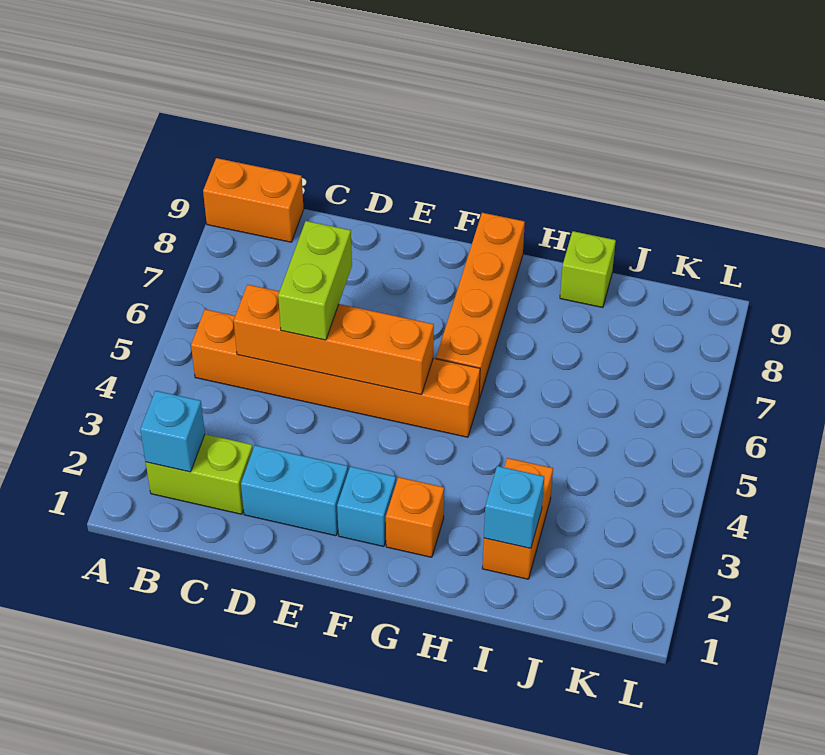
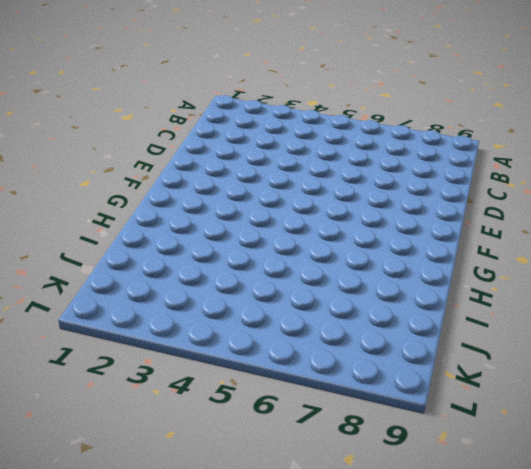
none -> orange 1x2 brick [203,158,304,242]
none -> lime 1x2 brick [146,434,253,514]
none -> orange 1x6 brick [191,309,480,437]

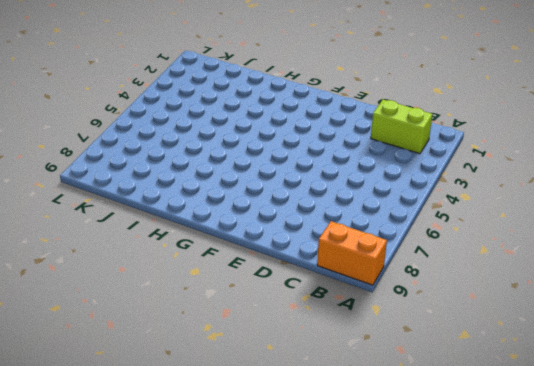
none -> orange 1x6 brick [191,309,480,437]
none -> cyan 1x2 brick [241,445,348,536]
none -> cyan 1x1 brick [337,466,396,547]

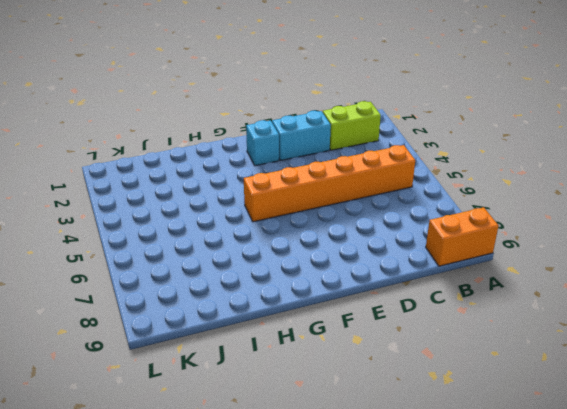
none -> orange 1x1 brick [386,477,444,557]
none -> orange 1x4 brick [436,213,525,399]
none -> orange 1x2 brick [482,458,553,579]

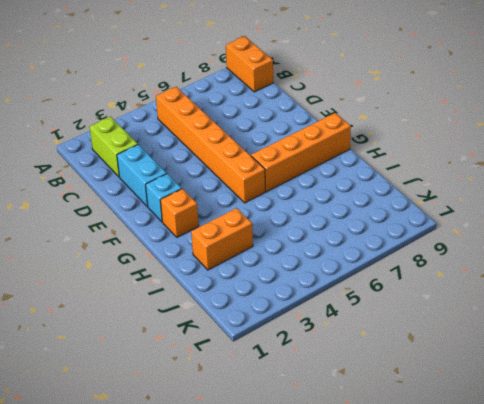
none -> lime 1x1 brick [560,231,616,308]
none -> cyan 1x1 brick [140,391,205,472]
none -> orange 1x4 brick [234,285,434,395]

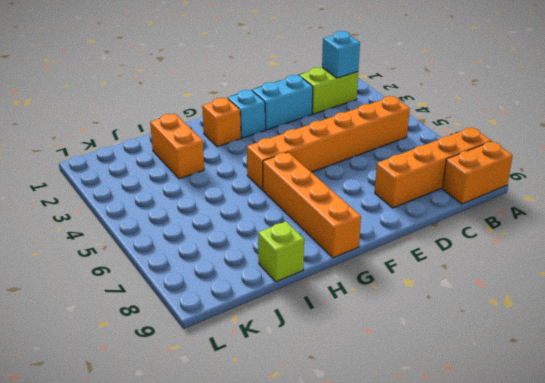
orange 1x4 brick [375,127,491,208] -> orange 1x4 brick moved to [234,285,434,395]
none -> cyan 1x1 brick [484,466,544,548]
none -> lime 1x2 brick [278,221,352,340]

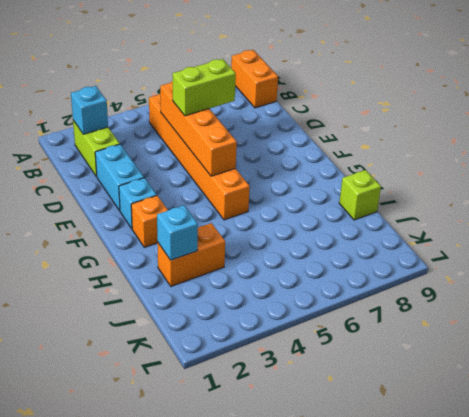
none -> orange 1x4 brick [436,213,525,399]

